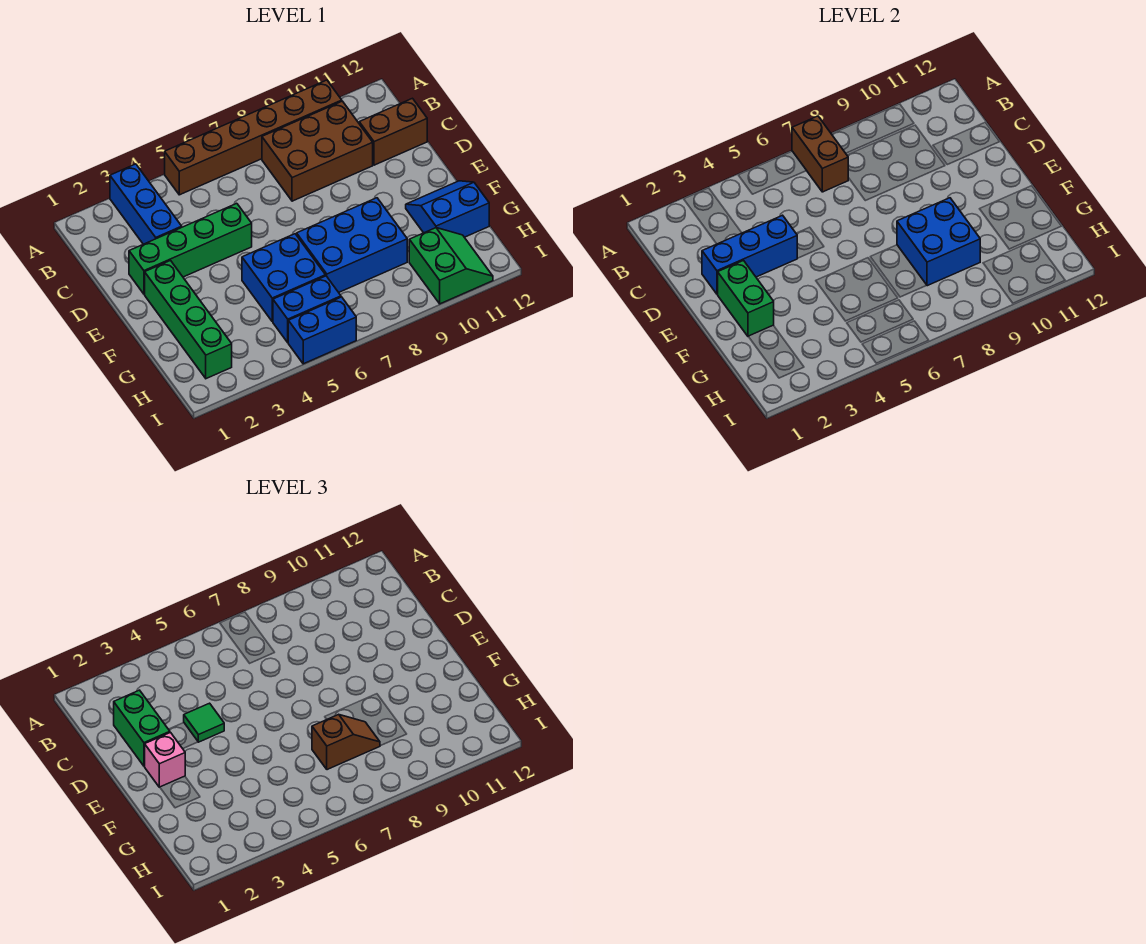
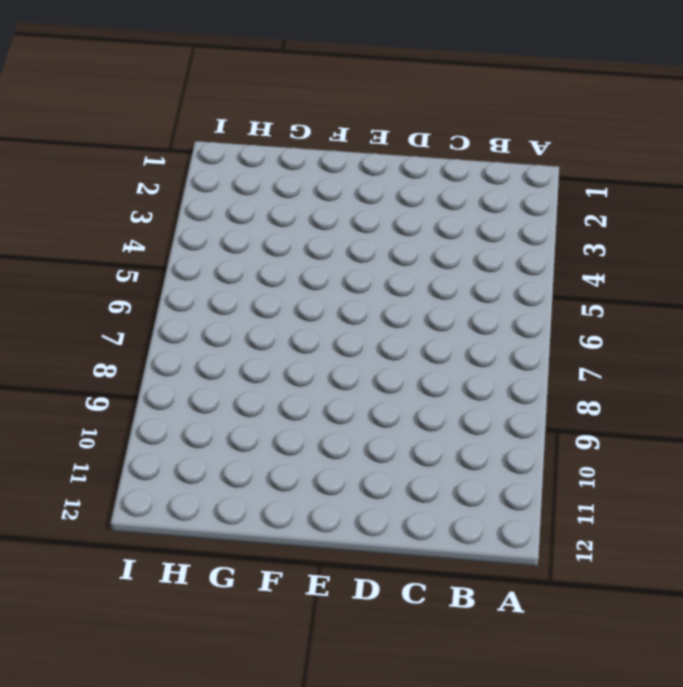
none -> blue 1x3 brick [110,164,182,244]
none -> brown 1x6 brick [165,80,342,195]
none -> brown 2x3 brick [262,101,373,201]

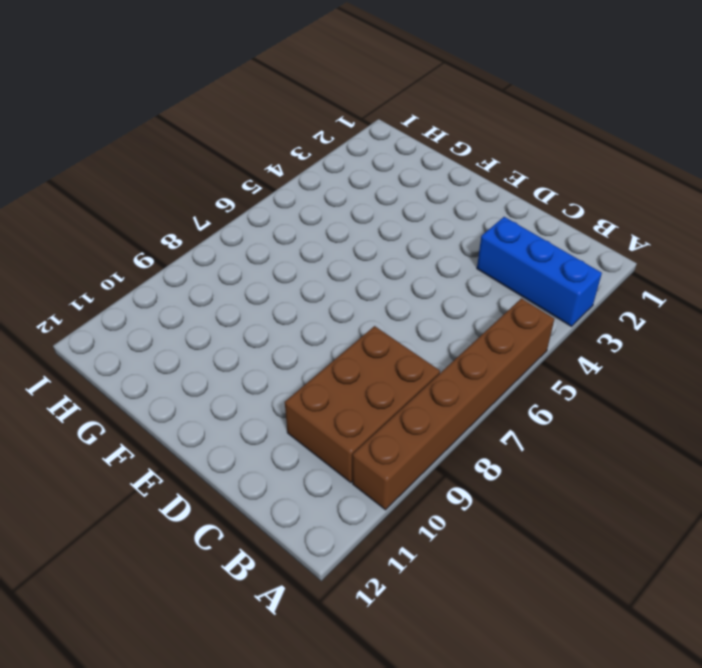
none -> brown 1x2 brick [359,98,427,165]
none -> green 1x4 brick [129,203,252,294]
none -> green 1x4 brick [145,261,232,379]

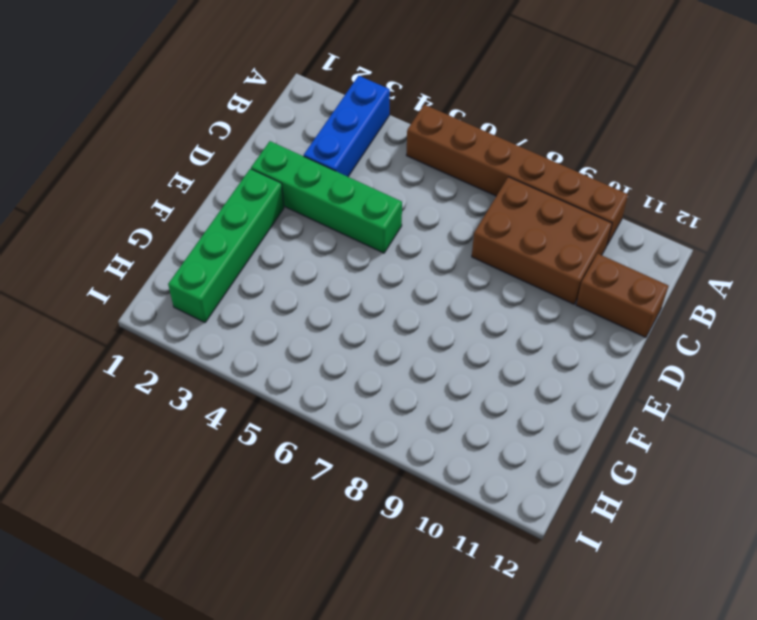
none -> blue 2x2 brick [242,234,326,322]
none -> blue 2x3 brick [297,198,407,292]
none -> blue 2x2 slope [406,181,489,237]

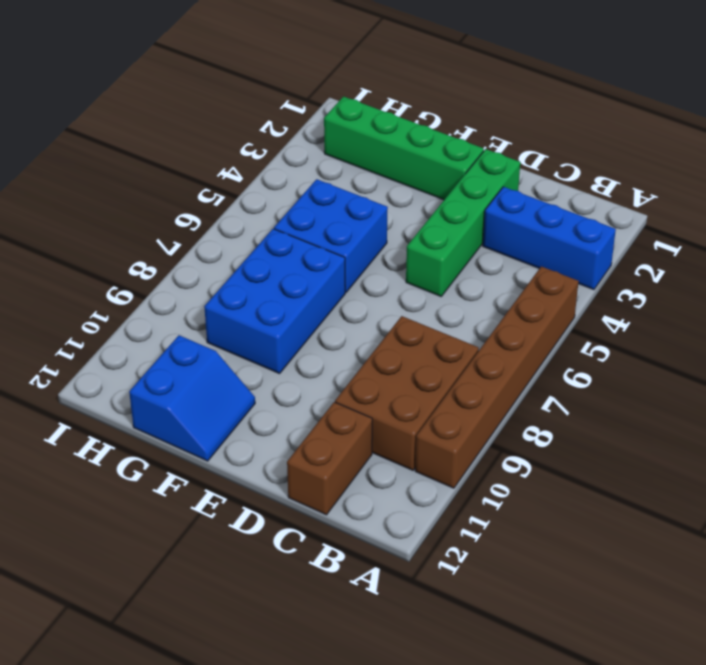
none -> blue 1x2 brick [273,276,341,342]
none -> green 2x2 slope [409,228,493,304]
none -> blue 1x2 brick [288,297,356,364]

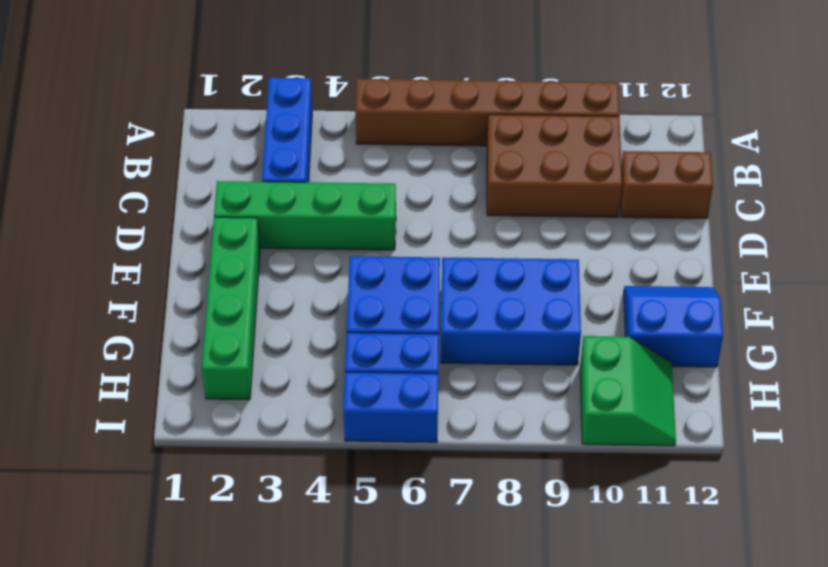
none -> brown 1x2 brick [792,116,848,192]
none -> blue 1x3 brick [702,215,797,294]
none -> green 1x2 brick [718,261,774,336]

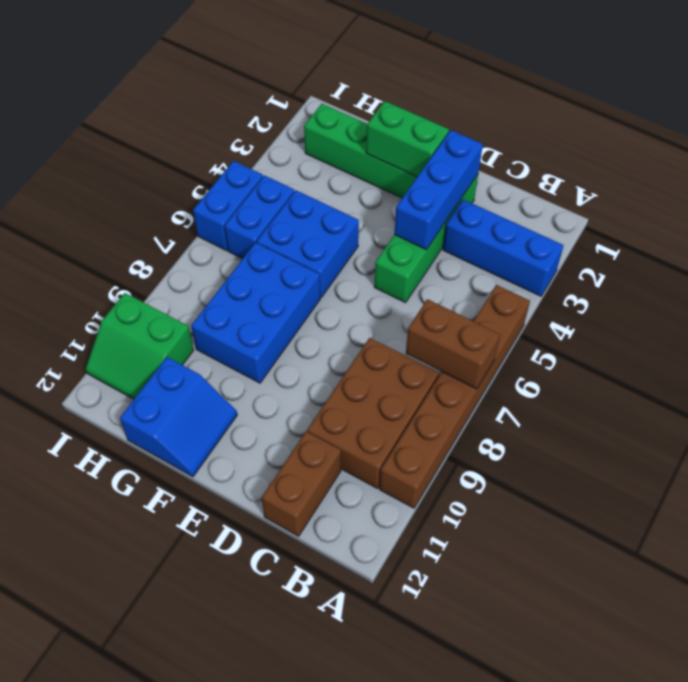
none -> blue 2x2 brick [897,198,980,286]
none -> green 1x2 brick [114,690,170,766]
none -> green 1x1 tile [184,703,224,742]

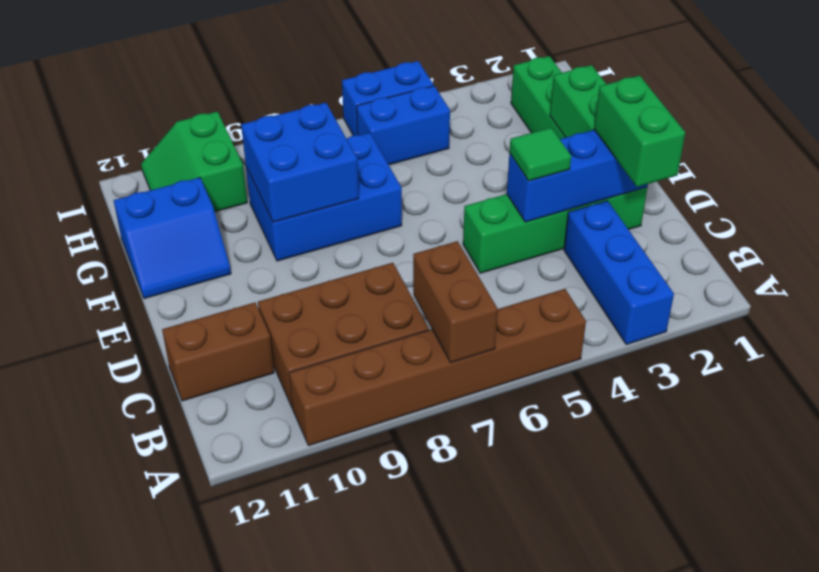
none -> blue 2x2 brick [242,234,326,322]
none -> pink 1x1 brick [145,733,185,787]
none -> brown 1x2 slope [312,714,380,770]

